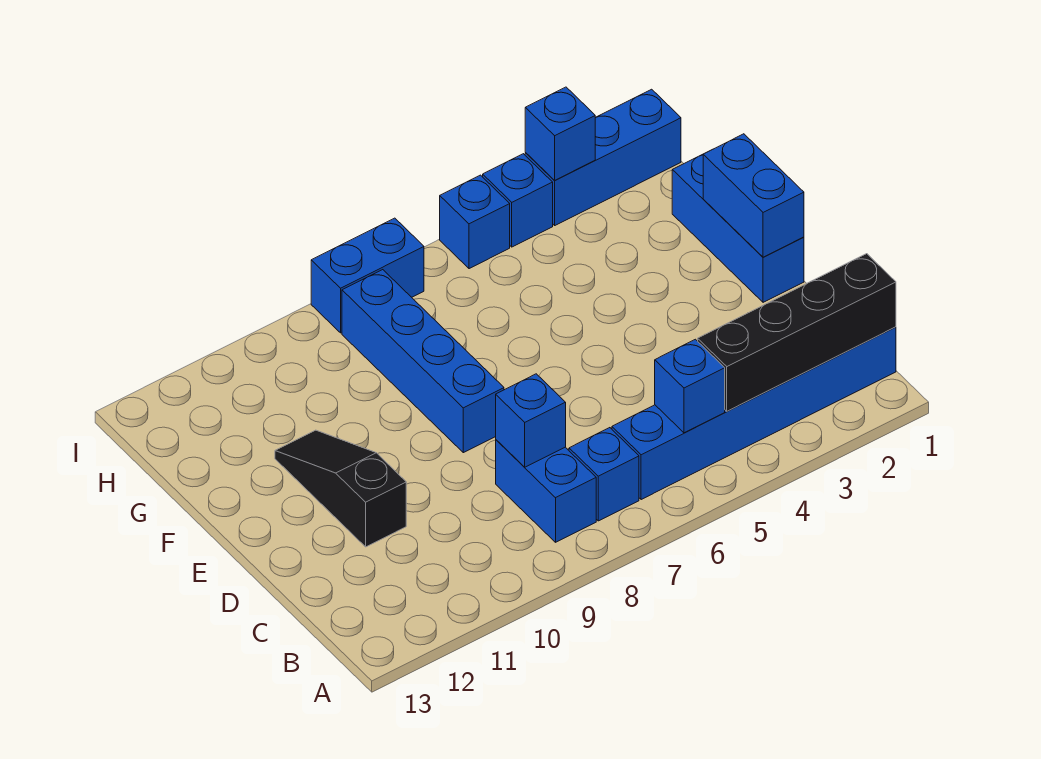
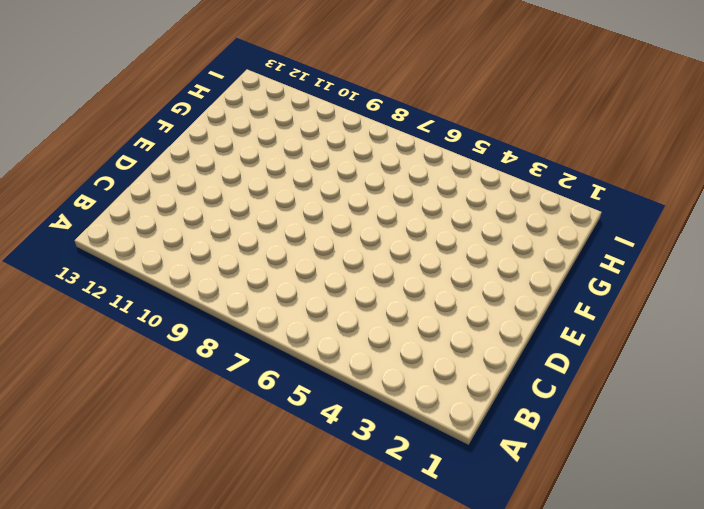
none -> blue 1x6 brick [612,327,896,500]
none -> blue 1x1 brick [569,428,639,521]
none -> blue 1x2 brick [496,440,596,542]

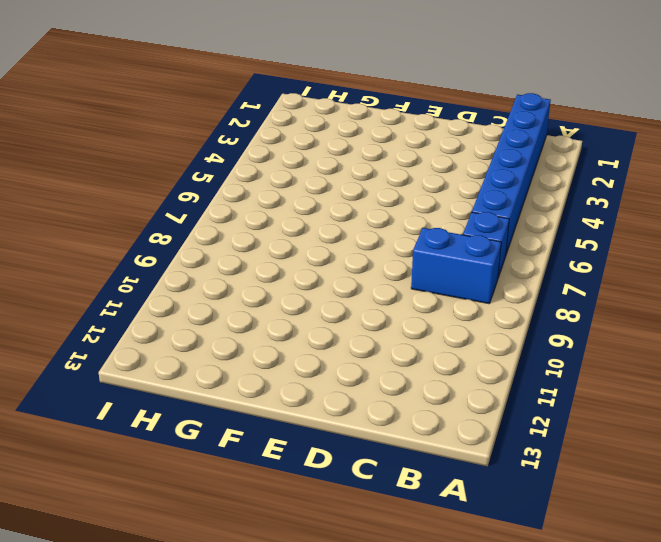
none -> black 1x3 slope [275,430,406,547]
none -> blue 1x3 brick [672,154,804,302]
none -> blue 1x4 brick [342,270,504,453]

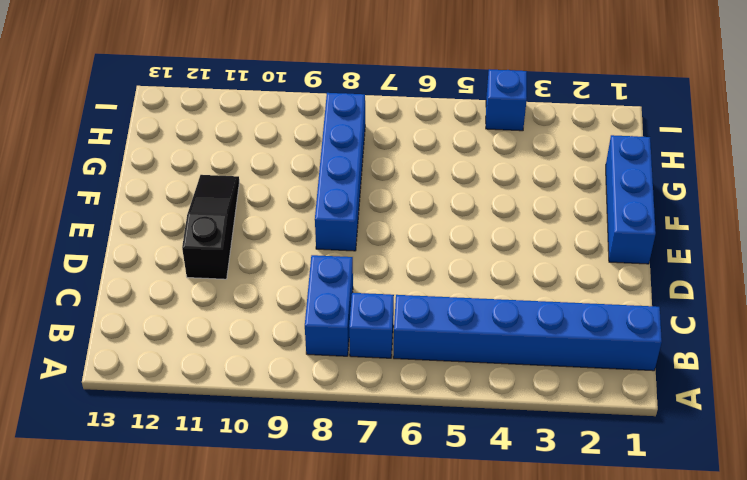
none -> blue 1x3 brick [525,89,681,225]
none -> blue 1x1 brick [440,175,510,269]
none -> blue 1x2 brick [311,218,424,333]

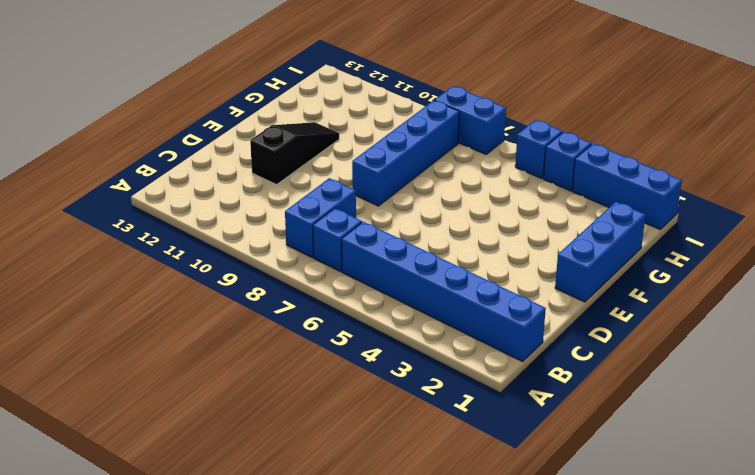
none -> black 1x4 brick [698,254,896,411]
none -> blue 1x1 brick [655,339,725,433]
none -> blue 1x1 brick [496,374,566,467]

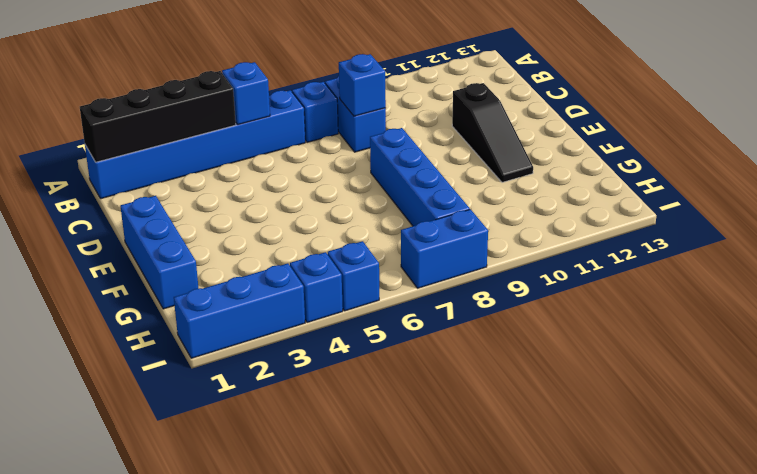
none -> blue 1x2 brick [703,134,804,257]
none -> blue 1x1 brick [525,87,596,180]

